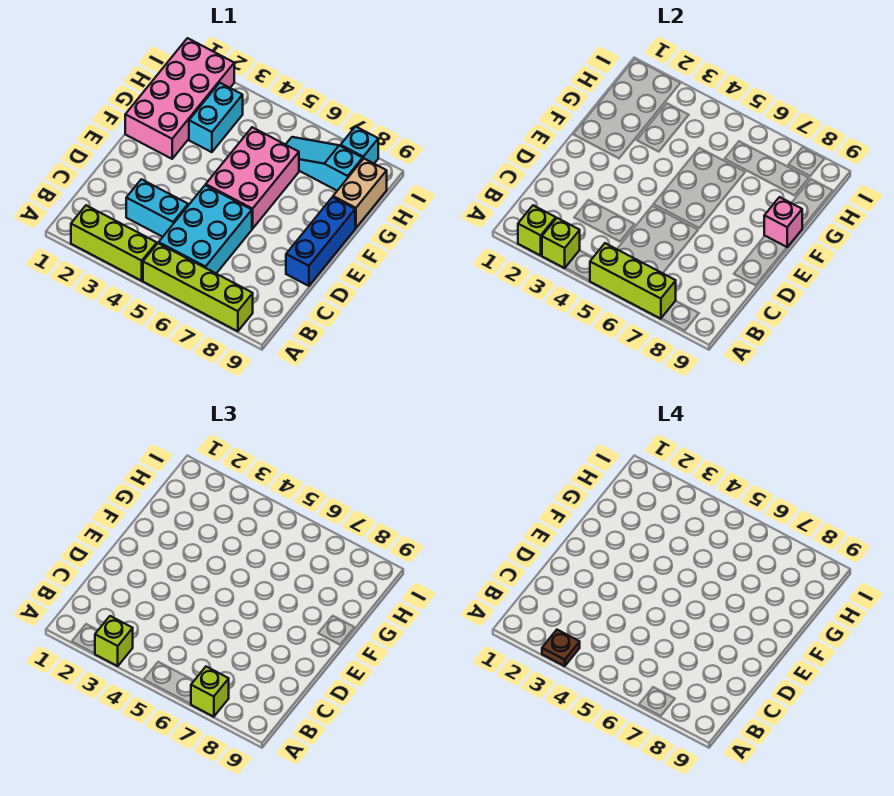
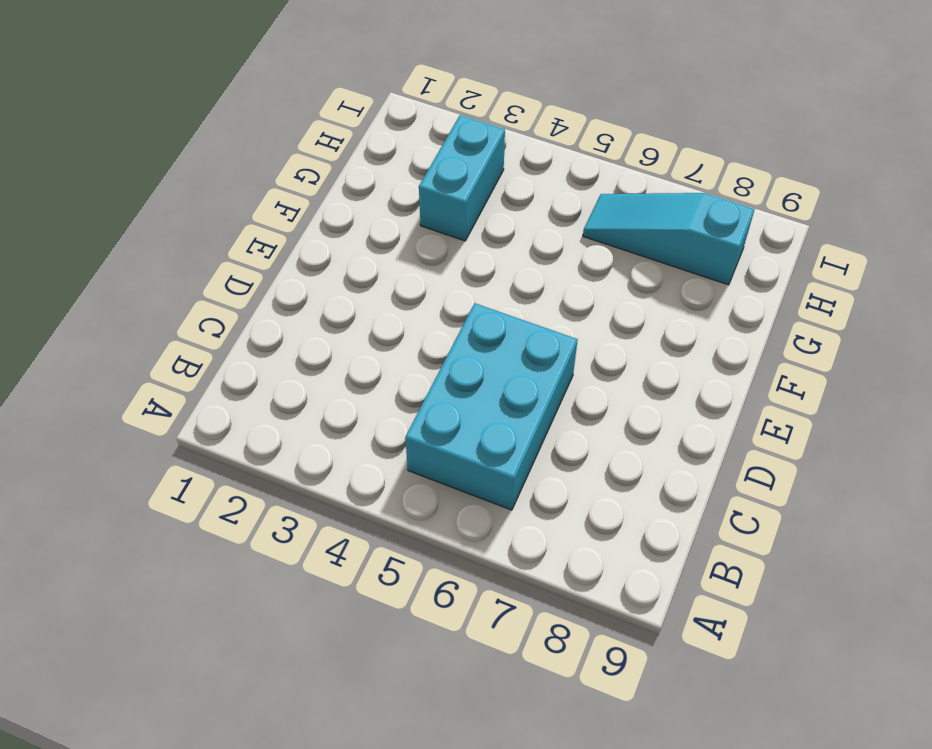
none -> lime 1x3 brick [71,205,157,281]
none -> lime 1x4 brick [143,243,253,331]
none -> cyan 1x2 brick [126,179,188,237]

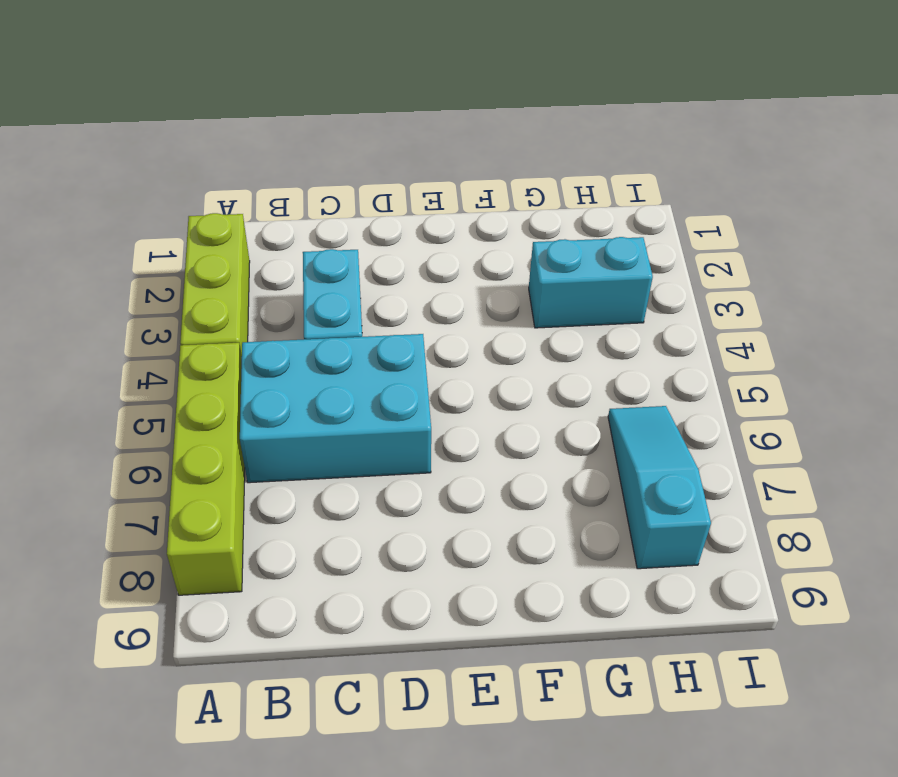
none -> blue 1x3 brick [286,197,355,286]
none -> pink 2x3 brick [206,127,299,229]
none -> pink 2x4 brick [125,38,234,159]

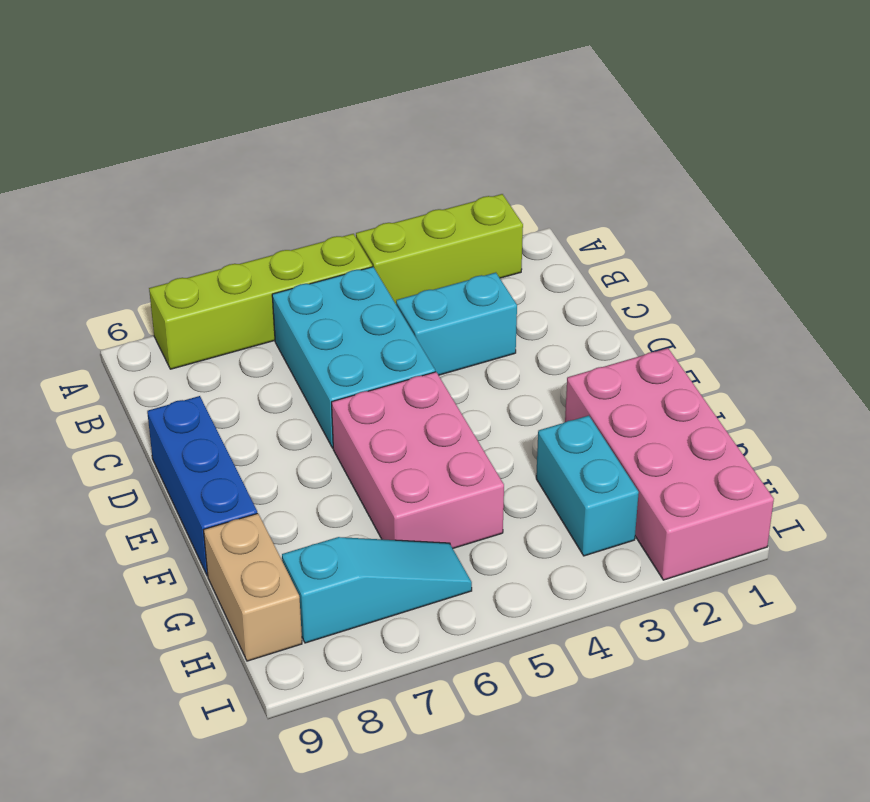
none -> cyan 1x1 brick [341,127,378,163]
none -> lime 1x1 brick [518,205,556,255]
none -> lime 1x1 brick [542,218,580,268]

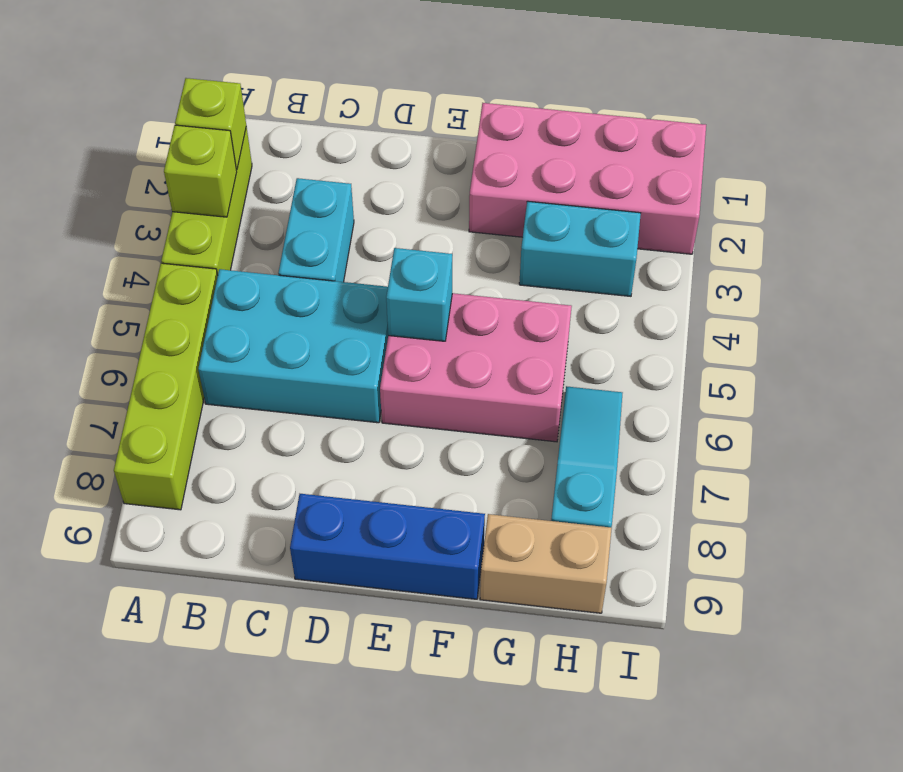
cyan 1x1 brick [386,248,452,341] -> cyan 1x1 brick moved to [341,127,378,163]
none -> lime 1x3 brick [590,243,676,319]
none -> pink 1x1 brick [764,197,802,247]
none -> lime 1x1 brick [95,616,133,666]

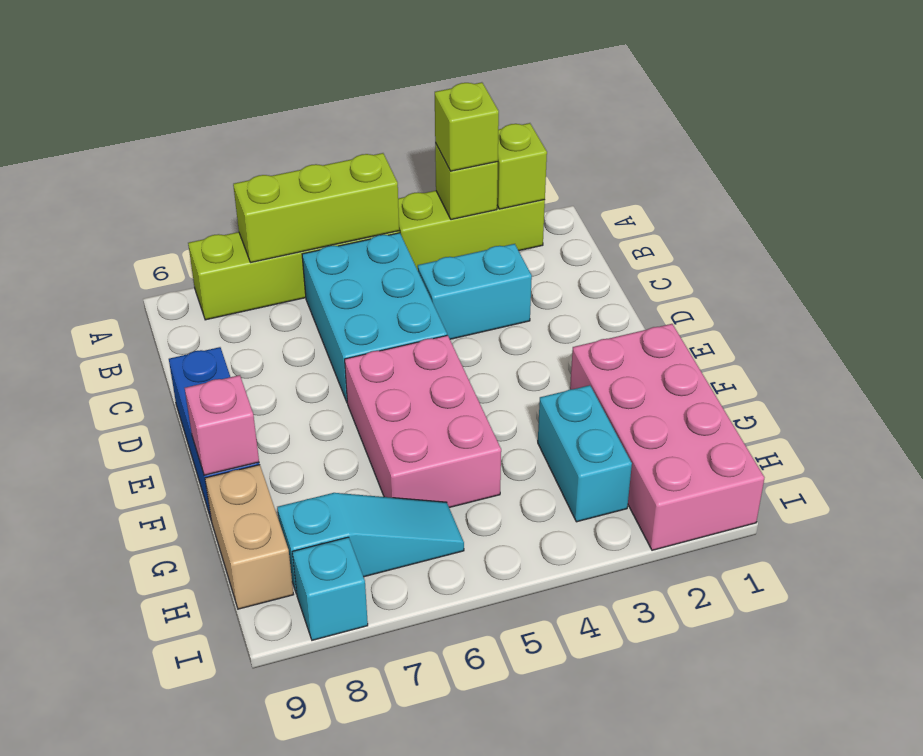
none -> lime 1x1 brick [191,667,229,717]
none -> brown 1x1 plate [542,630,580,666]

